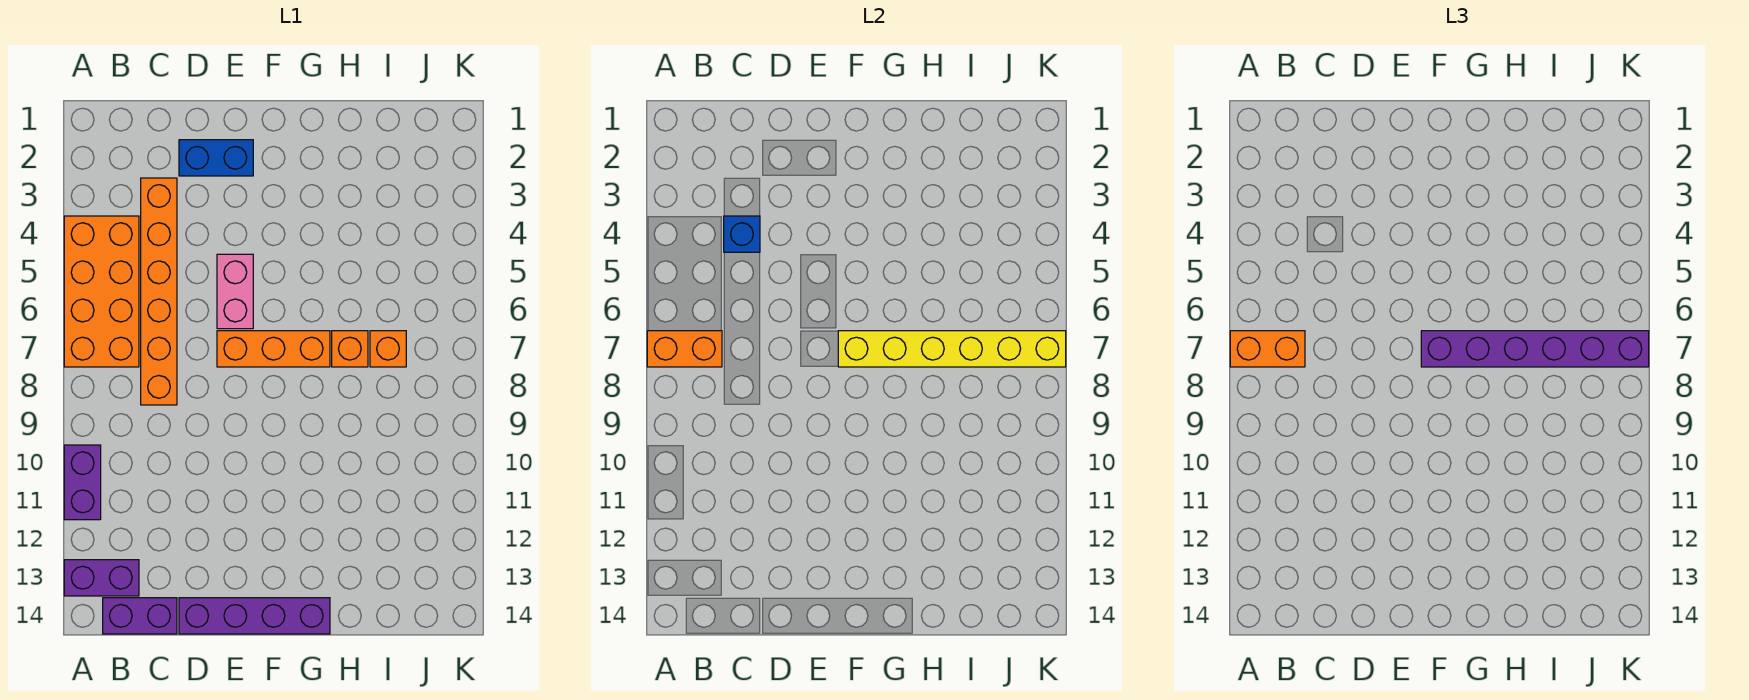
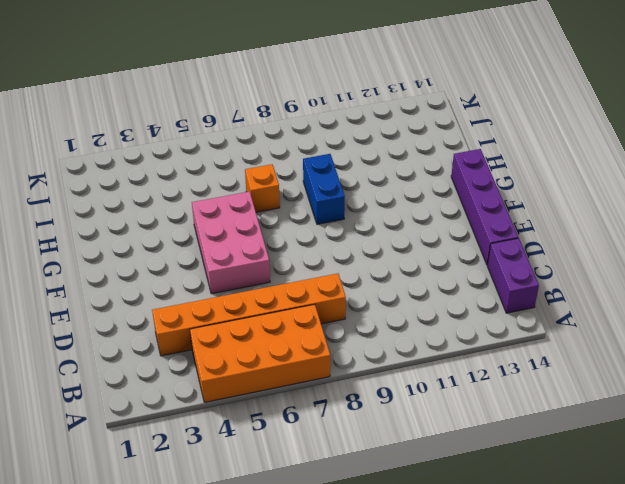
pink 2x3 brick [192,192,270,294] -> pink 1x2 brick [217,254,253,329]
blue 1x2 brick [303,154,345,224] -> blue 1x2 brick moved to [179,140,253,176]
none -> purple 1x2 brick [64,445,101,520]
none -> purple 1x2 brick [64,560,139,596]
none -> orange 1x3 brick [217,331,330,367]

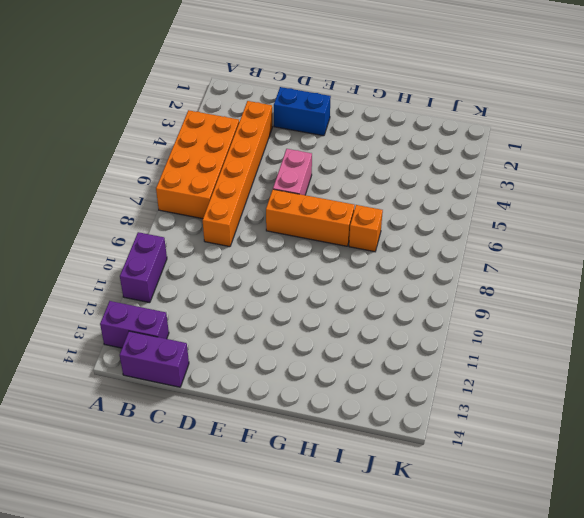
none -> purple 1x4 brick [179,598,330,634]
none -> orange 1x1 brick [370,331,406,367]
none -> orange 1x2 brick [647,331,722,367]

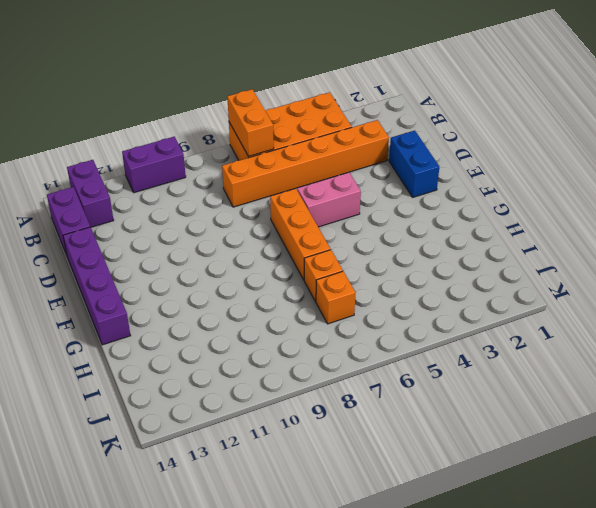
none -> blue 1x1 brick [724,216,760,252]
none -> yellow 1x6 brick [838,331,1066,367]
none -> orange 1x2 brick [1230,331,1305,367]

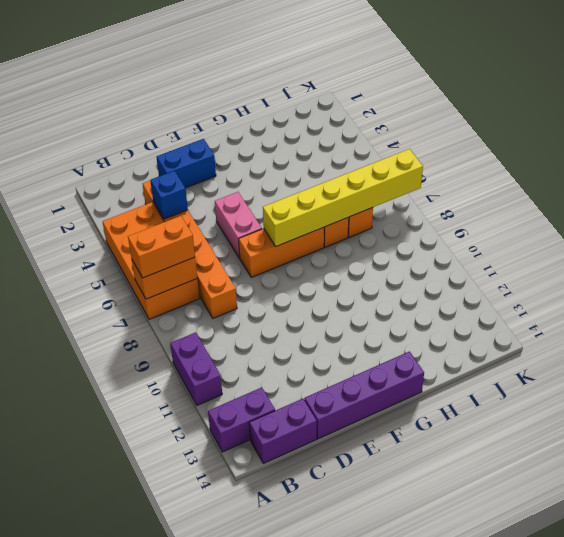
none -> purple 1x6 brick [1421,331,1649,367]

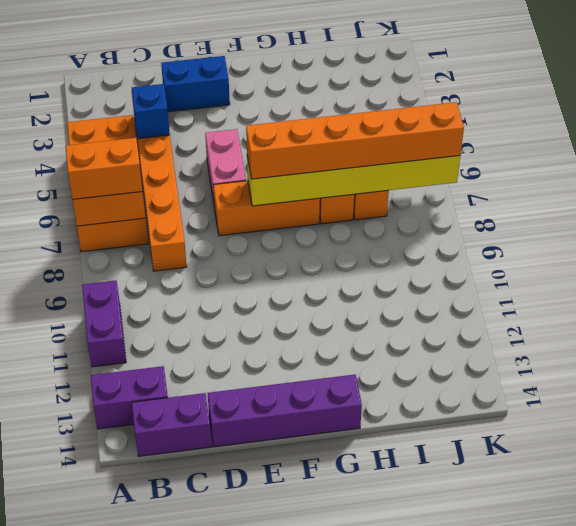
orange 1x6 brick [246,102,464,179] -> purple 1x6 brick [1421,331,1649,367]

